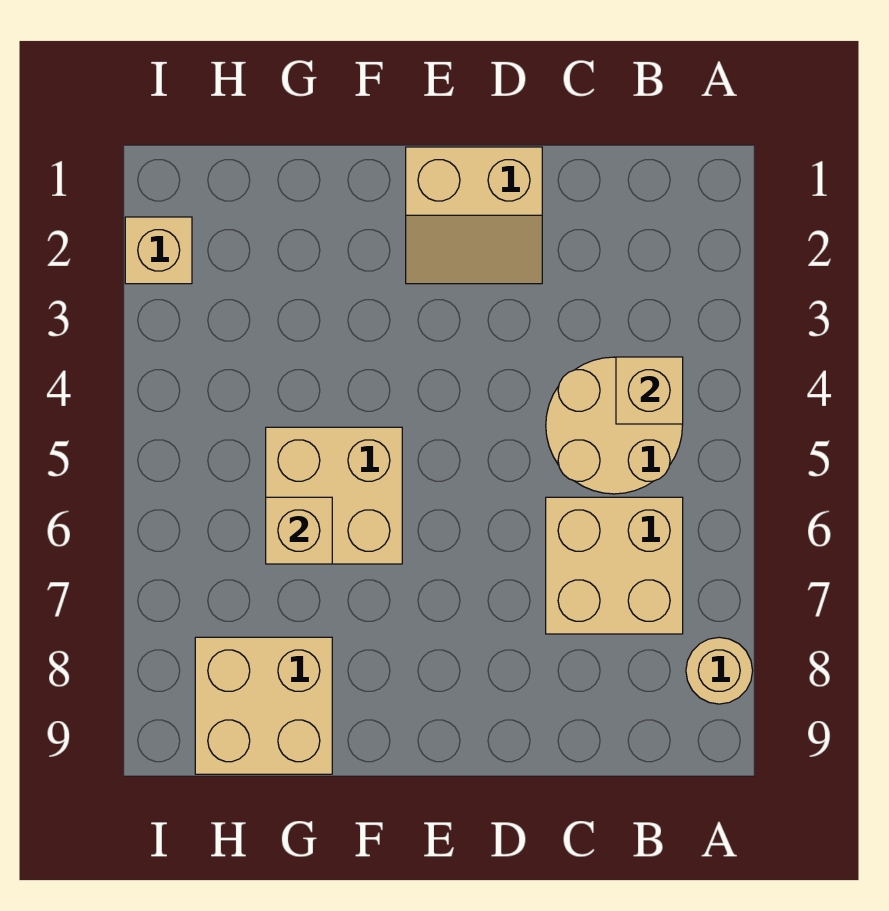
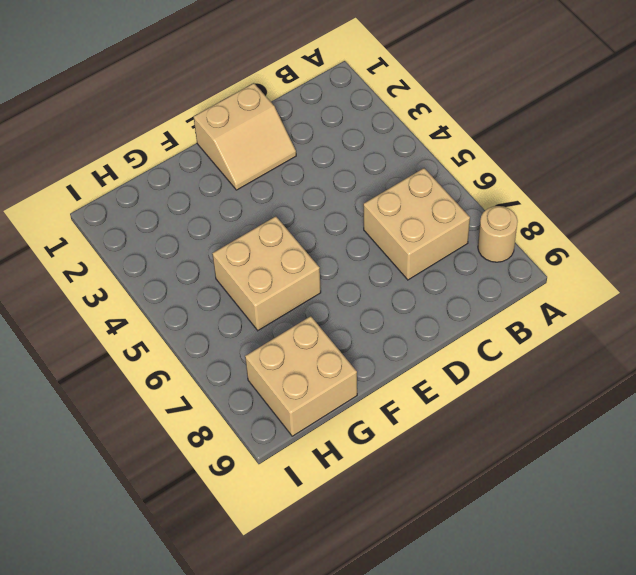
none -> tan 2x2 round brick [546,357,683,494]
none -> tan 1x1 brick [125,217,192,284]

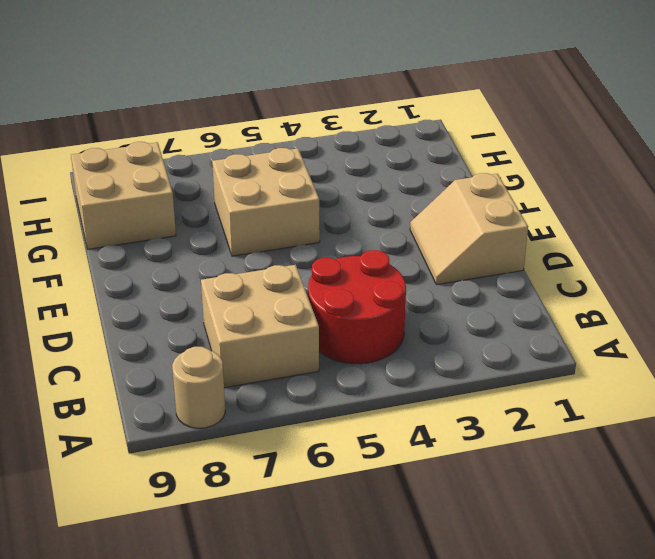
red 2x2 round brick [308,250,406,364] -> tan 2x2 round brick [546,357,683,494]
none -> tan 1x1 brick [125,217,192,284]
none -> tan 1x1 brick [616,357,683,424]

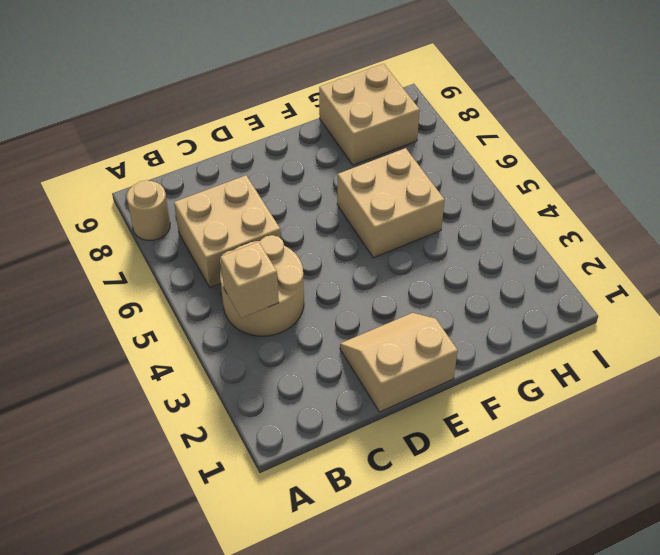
none -> tan 1x1 brick [125,217,192,284]
none -> tan 1x1 brick [266,497,332,564]

